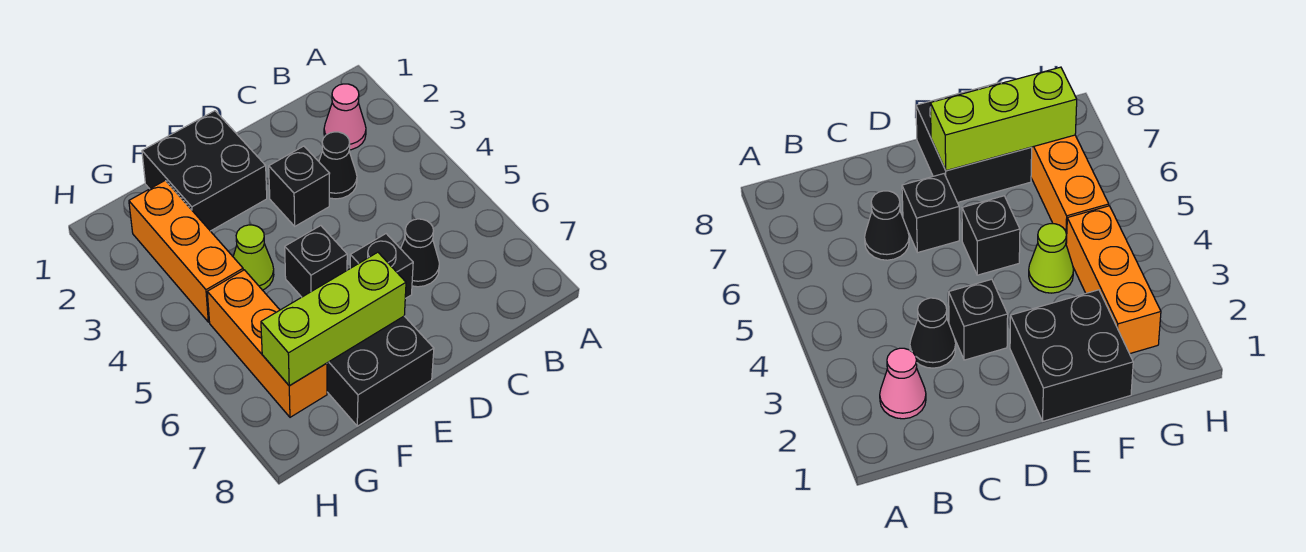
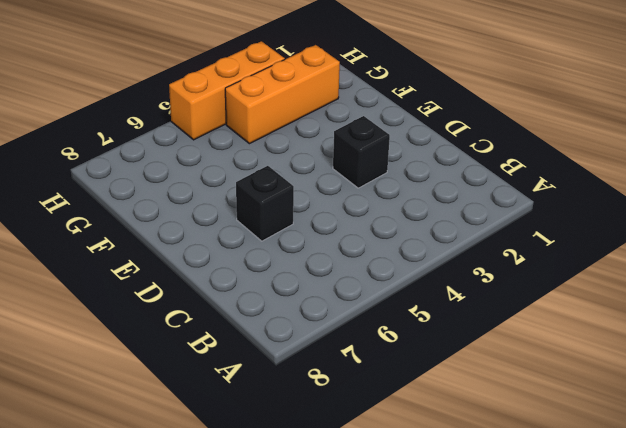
orange 1x3 brick [169,41,285,140] -> orange 1x3 brick moved to [207,270,327,417]
none -> pink 1x1 cone [324,84,366,150]
none -> black 1x1 cone [319,132,357,199]
none -> black 1x1 cone [401,219,439,287]

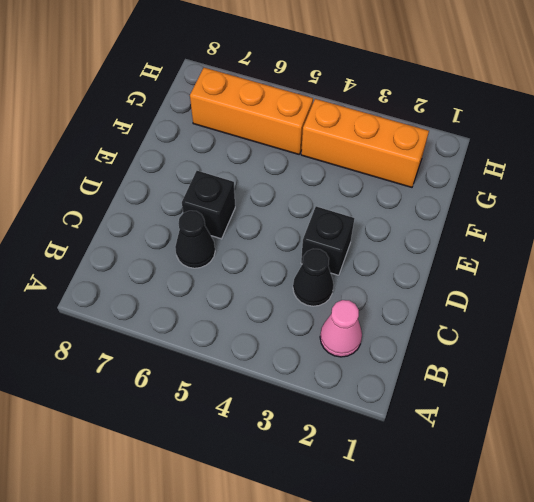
none -> black 2x2 brick [142,111,267,231]
none -> black 1x1 brick [285,226,347,297]
none -> black 2x2 brick [327,316,434,426]

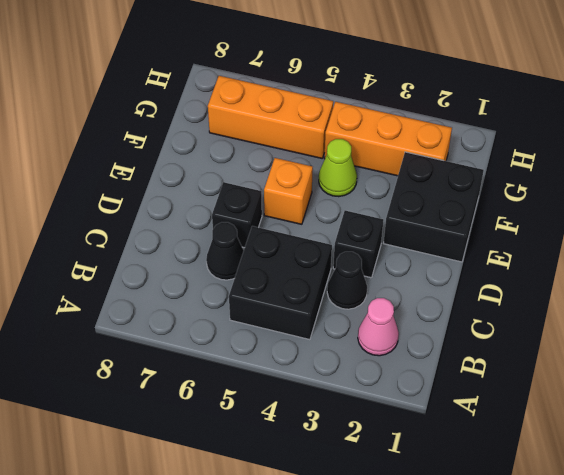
black 2x2 brick [229,226,332,340] -> black 2x2 brick moved to [327,316,434,426]
orange 1x1 brick [264,158,313,224] -> black 1x1 brick [285,226,347,297]
none -> lime 1x3 brick [261,252,406,386]

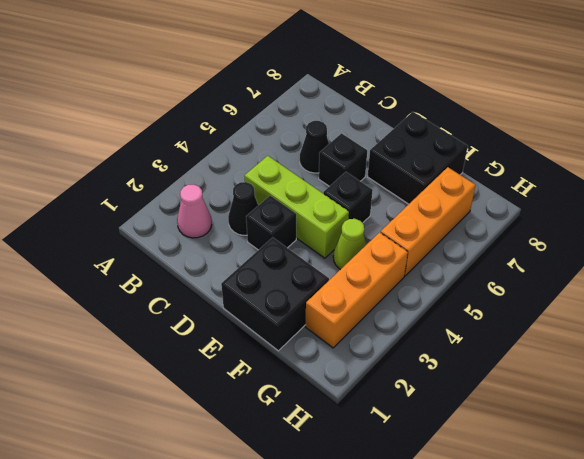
lime 1x3 brick [244,156,349,258] -> lime 1x3 brick moved to [261,252,406,386]

